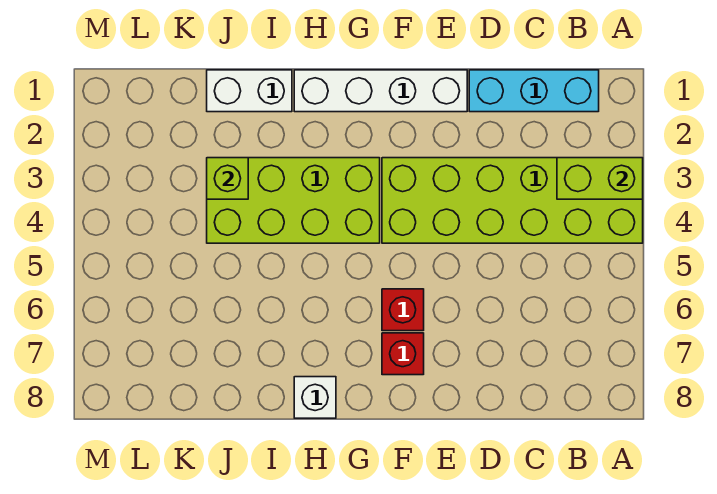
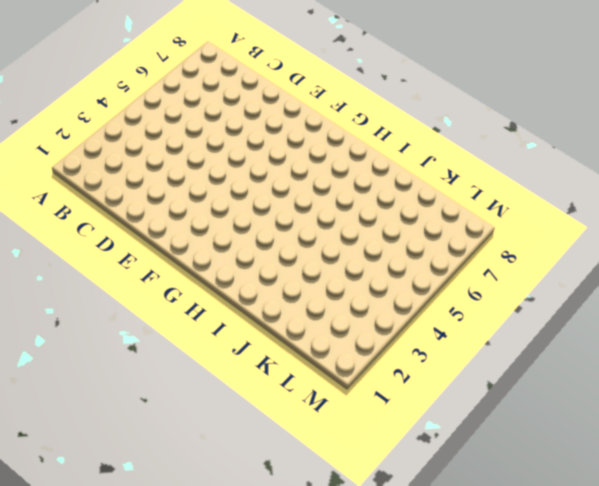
none -> lime 2x6 brick [382,158,643,243]
none -> cyan 1x3 brick [469,70,599,112]

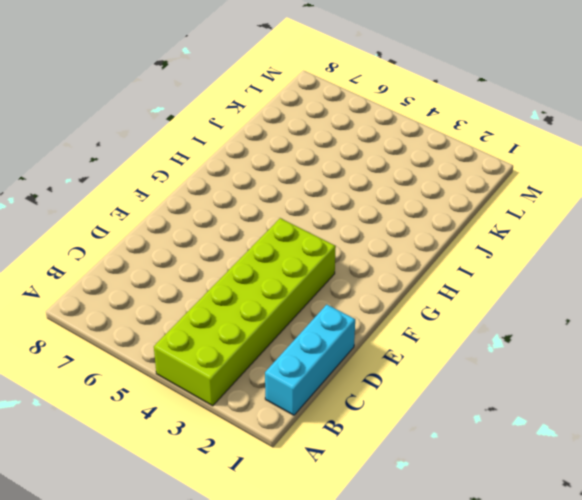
none -> white 1x4 brick [294,70,467,112]
none -> red 1x1 brick [382,289,424,331]

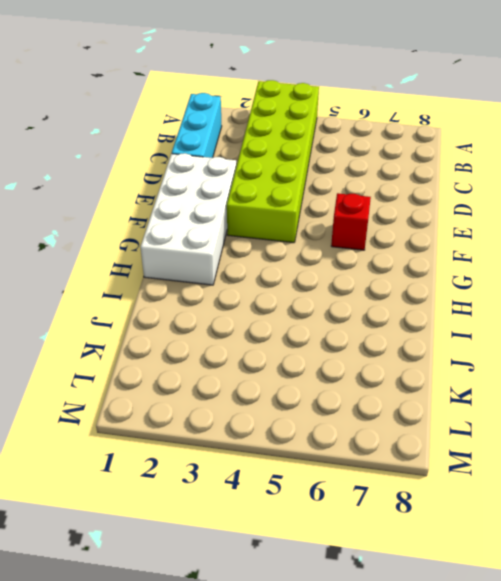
white 2x4 brick [140,153,237,285] -> white 1x4 brick [294,70,467,112]
none -> red 1x1 brick [382,333,424,375]
none -> lime 2x4 brick [207,158,380,243]

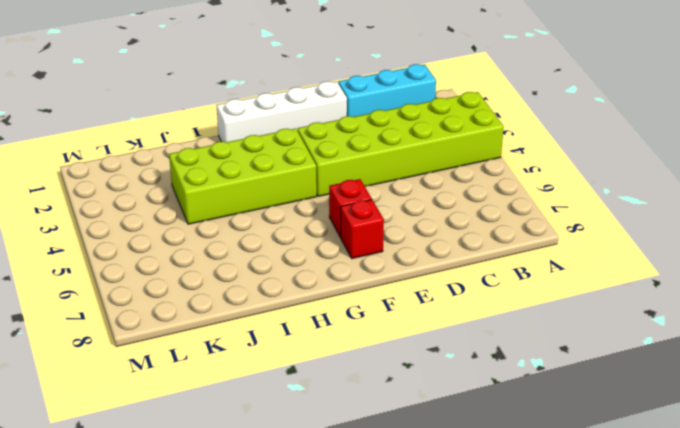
none -> white 1x1 brick [294,377,336,418]
none -> white 1x2 brick [207,70,292,112]

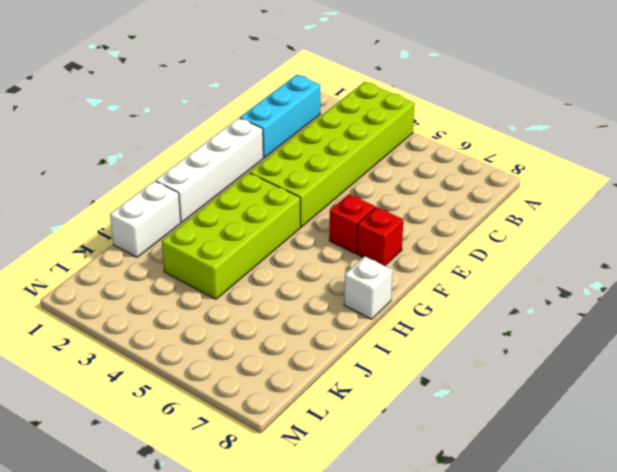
none -> lime 1x2 brick [557,158,643,199]
none -> lime 1x1 brick [207,158,248,199]

